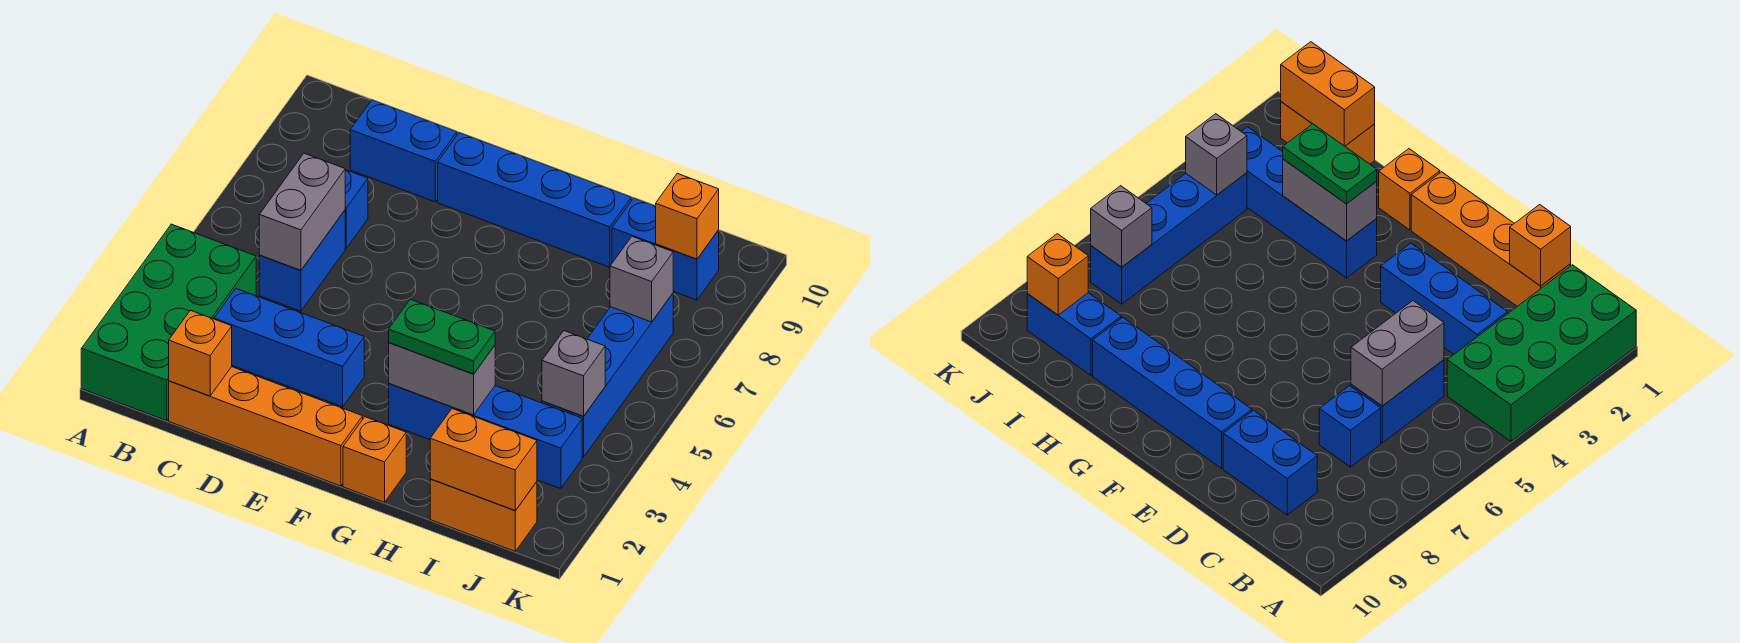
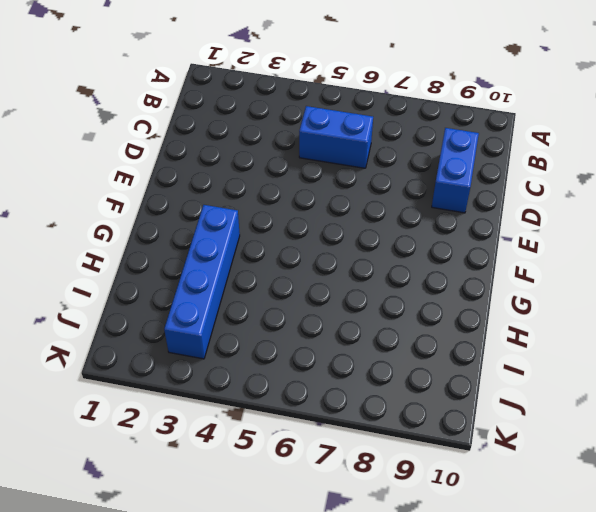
none -> green 2x4 brick [81,224,256,421]
none -> orange 1x4 brick [169,367,363,486]
none -> blue 1x3 brick [214,289,364,407]

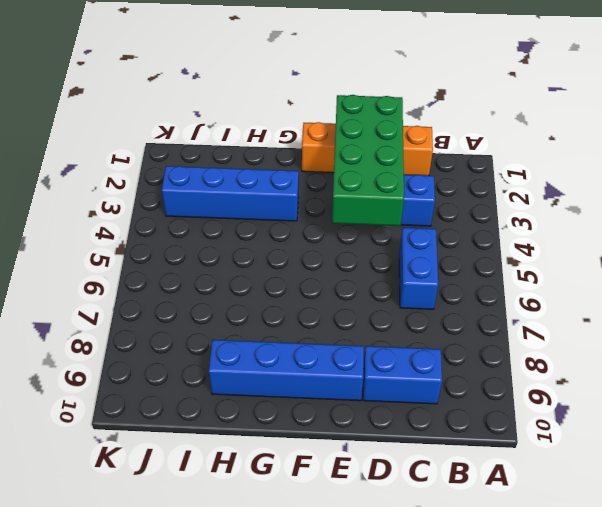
green 2x4 brick [332,95,404,226] -> green 2x4 brick moved to [81,224,256,421]
none -> blue 1x1 brick [345,170,368,248]
none -> orange 1x1 brick [343,417,406,502]
none -> orange 1x2 brick [430,479,537,551]

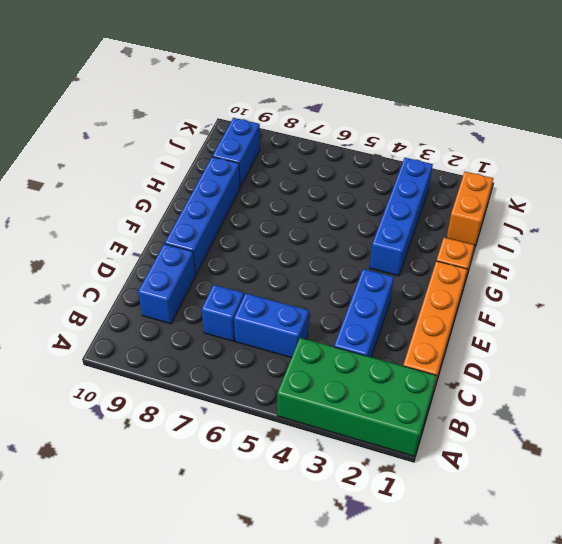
none -> blue 1x4 brick [542,293,673,457]
none -> orange 1x1 brick [169,310,232,396]
none -> grey 1x2 brick [259,153,345,270]

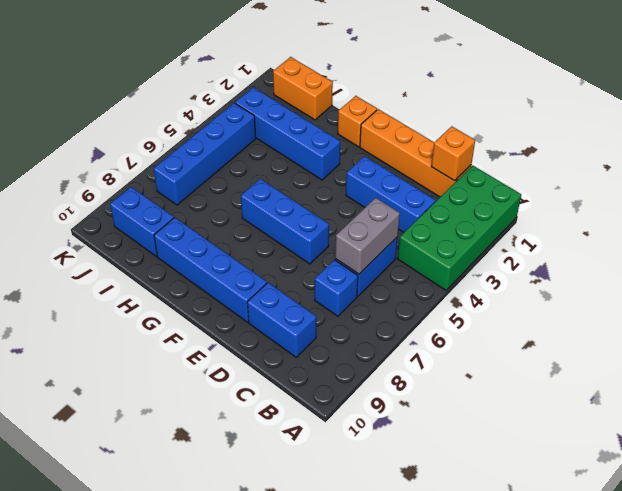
blue 1x3 brick [241,179,329,264] -> none
none -> grey 1x2 brick [389,343,495,415]
none -> orange 1x2 brick [430,409,537,511]
none -> grey 1x1 brick [542,331,605,416]

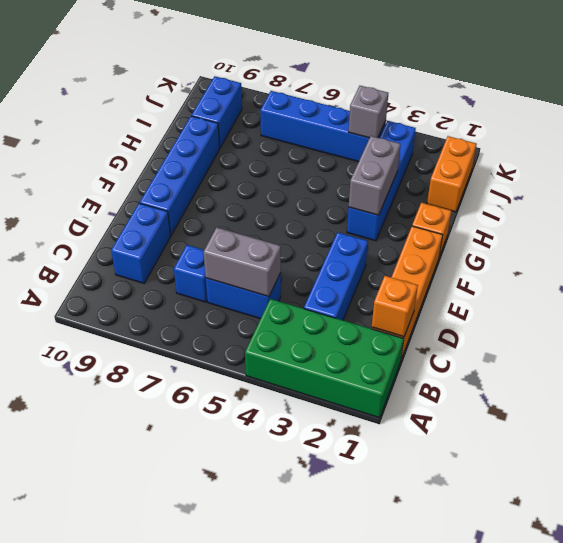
none -> orange 1x2 brick [430,409,537,511]
none -> grey 1x1 brick [610,236,673,322]
none -> orange 1x1 brick [656,173,719,259]

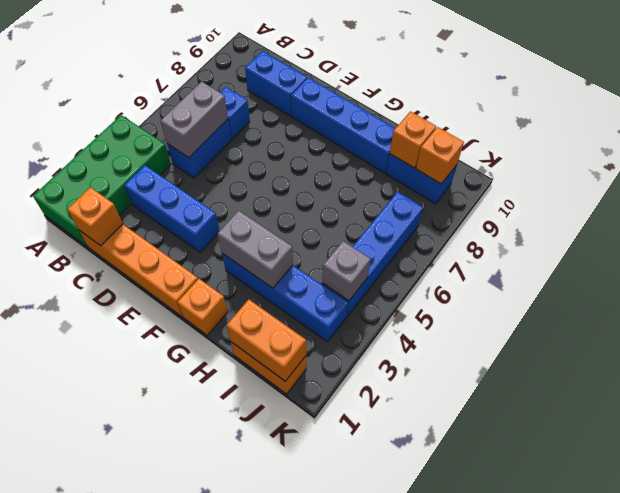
orange 1x1 brick [390,111,436,168] -> none
none -> grey 1x1 brick [610,236,673,322]
none -> green 1x2 plate [389,299,495,374]

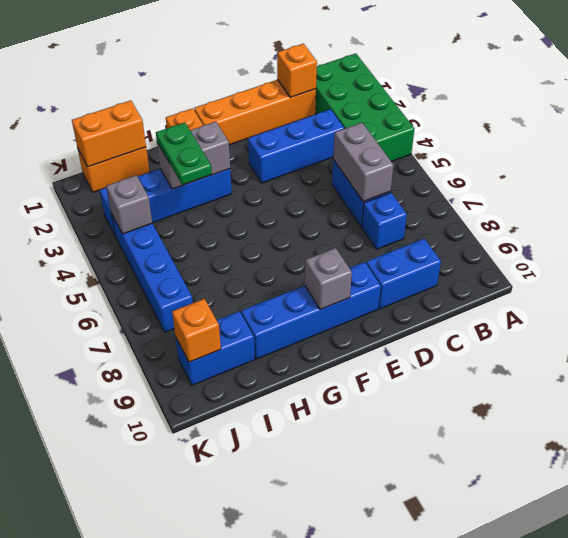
grey 1x1 brick [305,248,352,310] -> grey 1x1 brick moved to [610,236,673,322]
green 1x2 plate [156,122,212,185] -> green 1x2 plate turned to [389,299,495,374]

